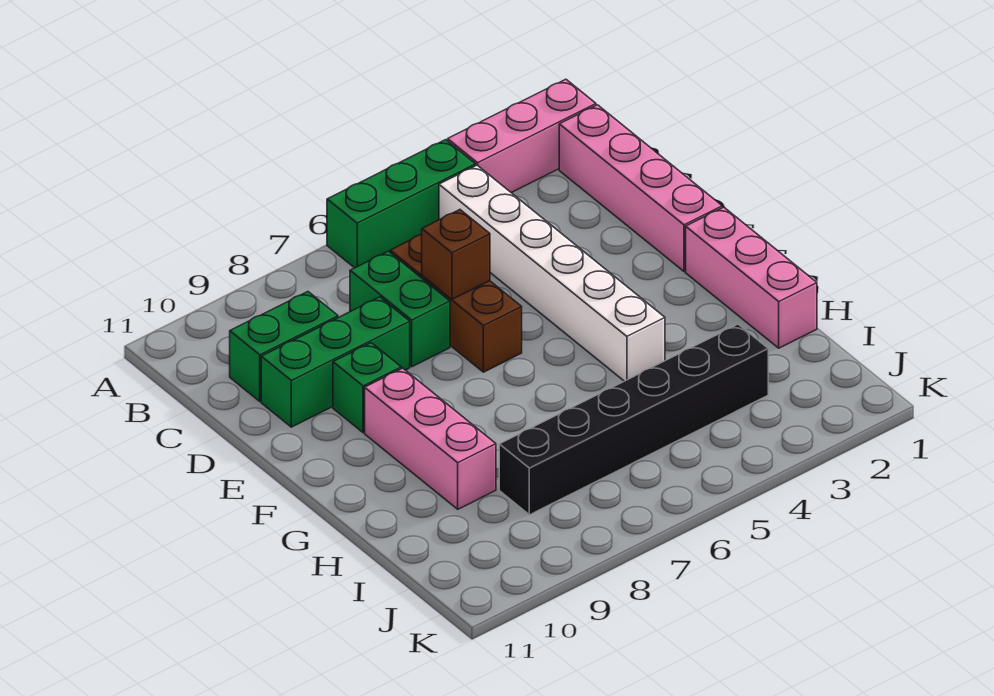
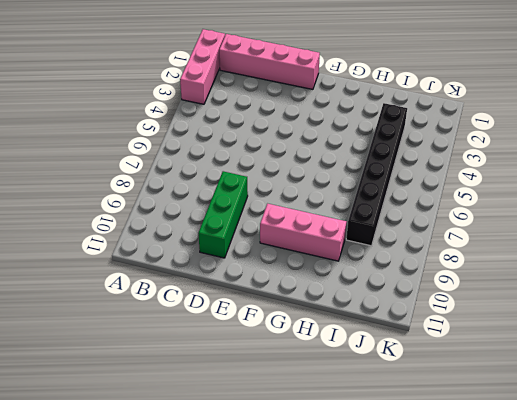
none -> green 1x3 brick [327,140,476,268]
none -> white 1x6 brick [439,165,665,381]
none -> brown 1x3 brick [390,234,522,372]

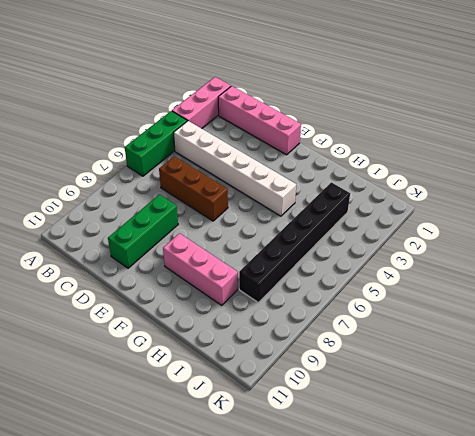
none -> green 1x2 brick [350,251,450,367]
none -> green 1x2 brick [230,292,338,401]
none -> green 1x1 brick [333,343,401,433]

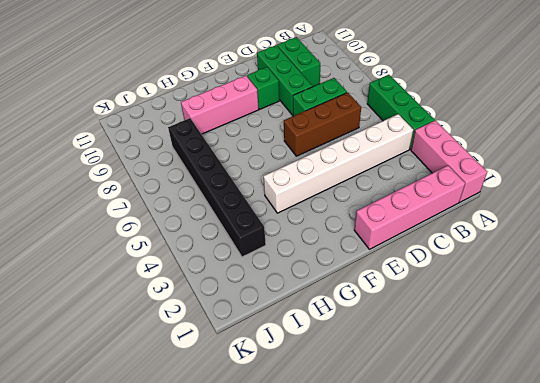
none -> pink 1x3 brick [686,207,817,348]
none -> brown 1x1 brick [422,210,490,299]

